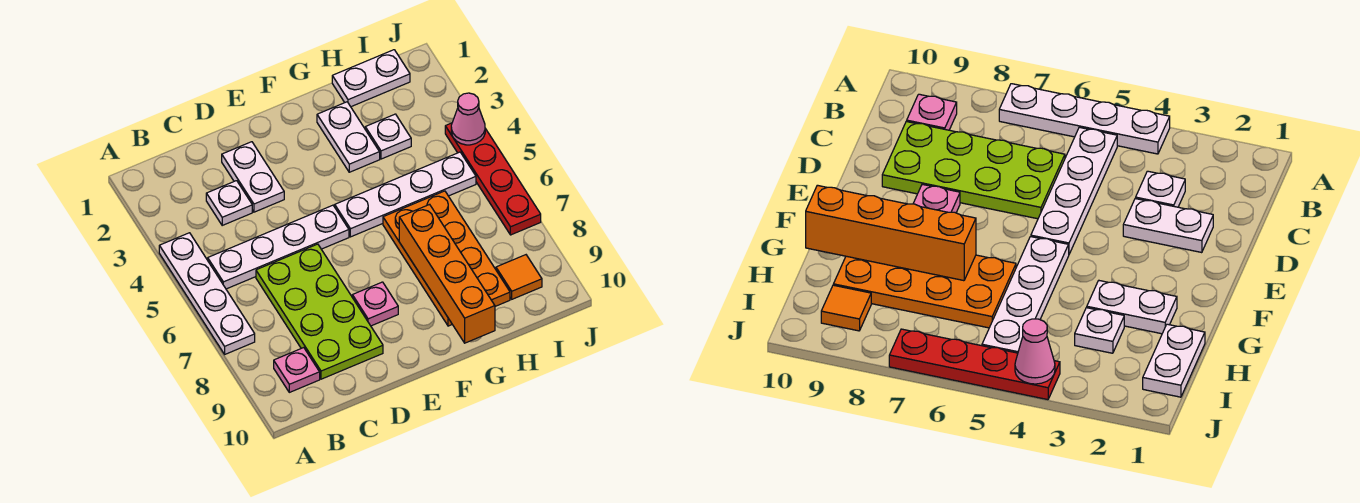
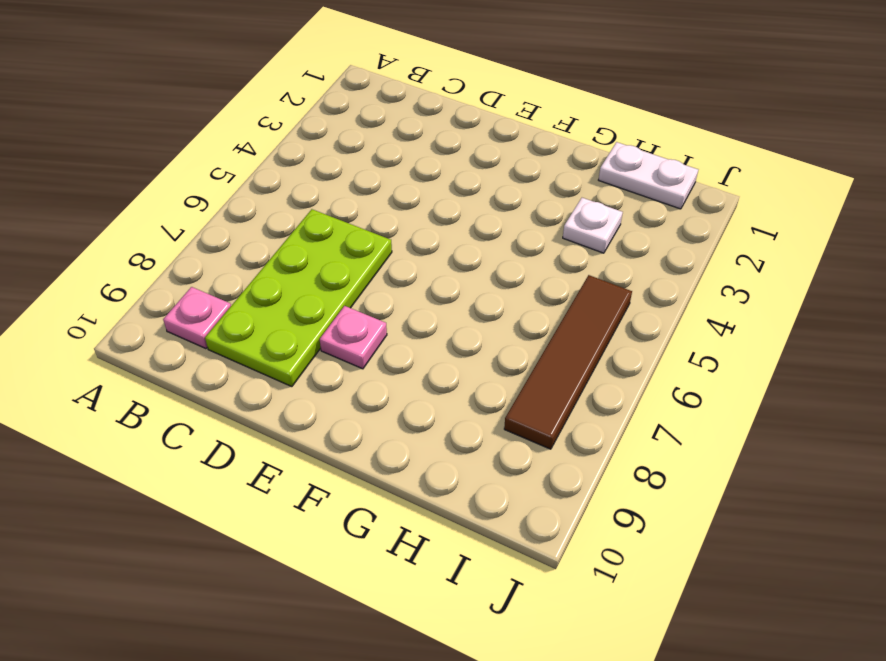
brown 1x4 tile [504,275,632,449] -> white 1x4 plate [335,152,476,237]
none -> white 1x4 plate [159,233,255,354]
none -> white 1x4 plate [208,205,349,289]
none -> white 1x1 plate [206,181,252,225]

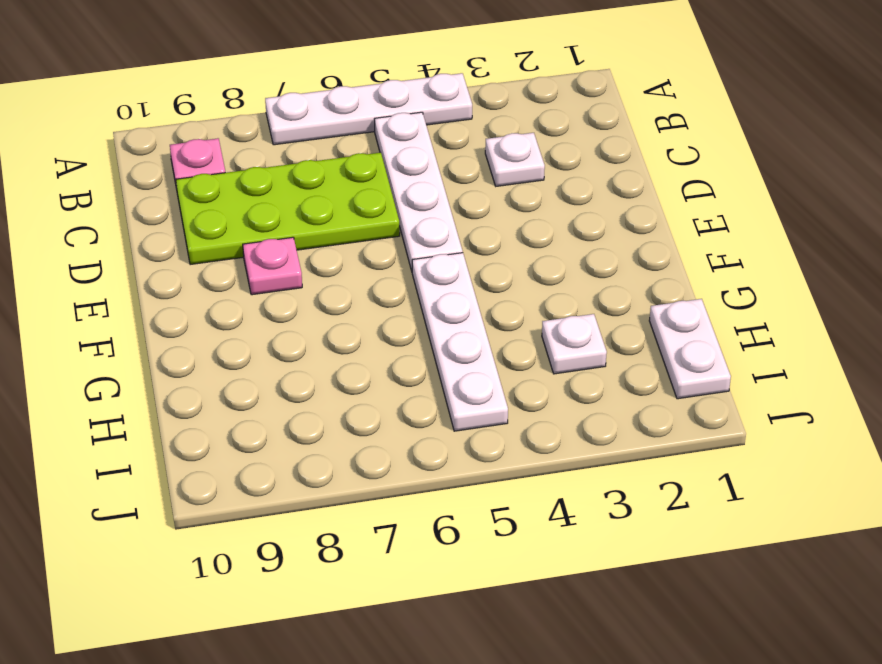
none -> white 1x2 plate [222,142,284,212]
none -> white 1x2 plate [317,102,380,172]
none -> orange 2x4 plate [383,191,510,326]

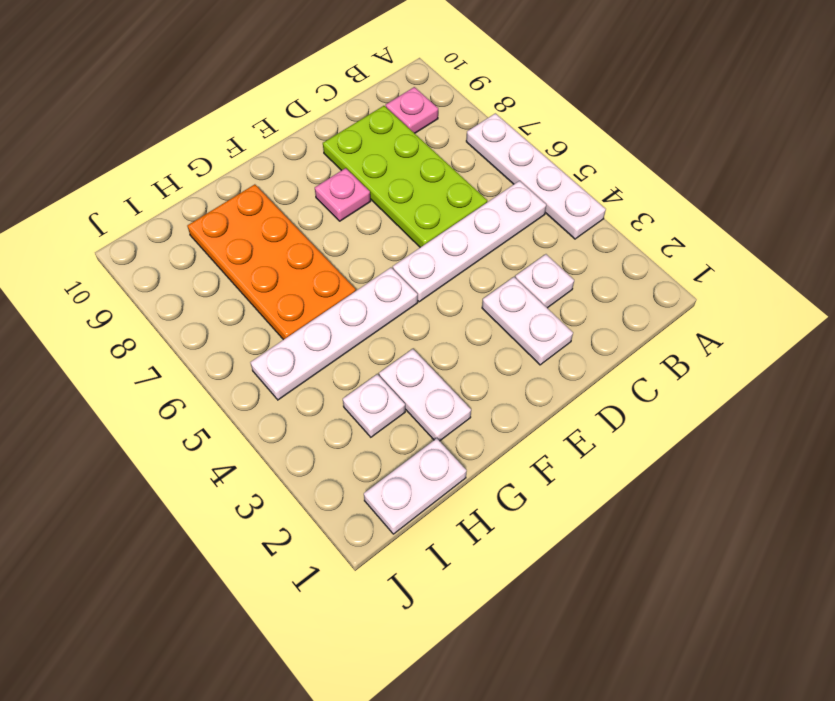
none -> orange 1x1 tile [496,255,542,299]
none -> red 1x4 plate [445,123,541,235]
none -> orange 1x4 brick [399,204,495,343]

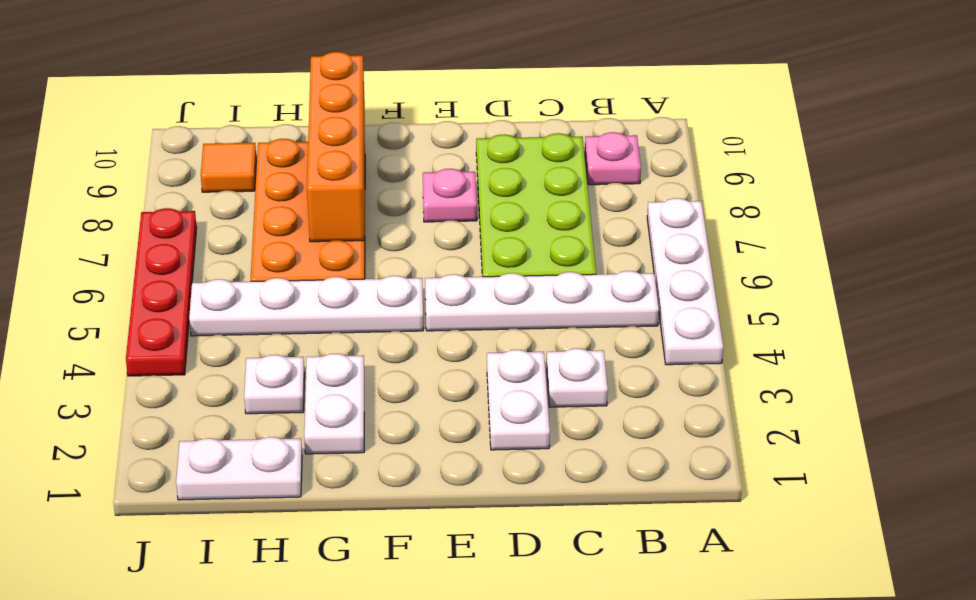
none -> pink 1x1 cone [451,93,485,145]

